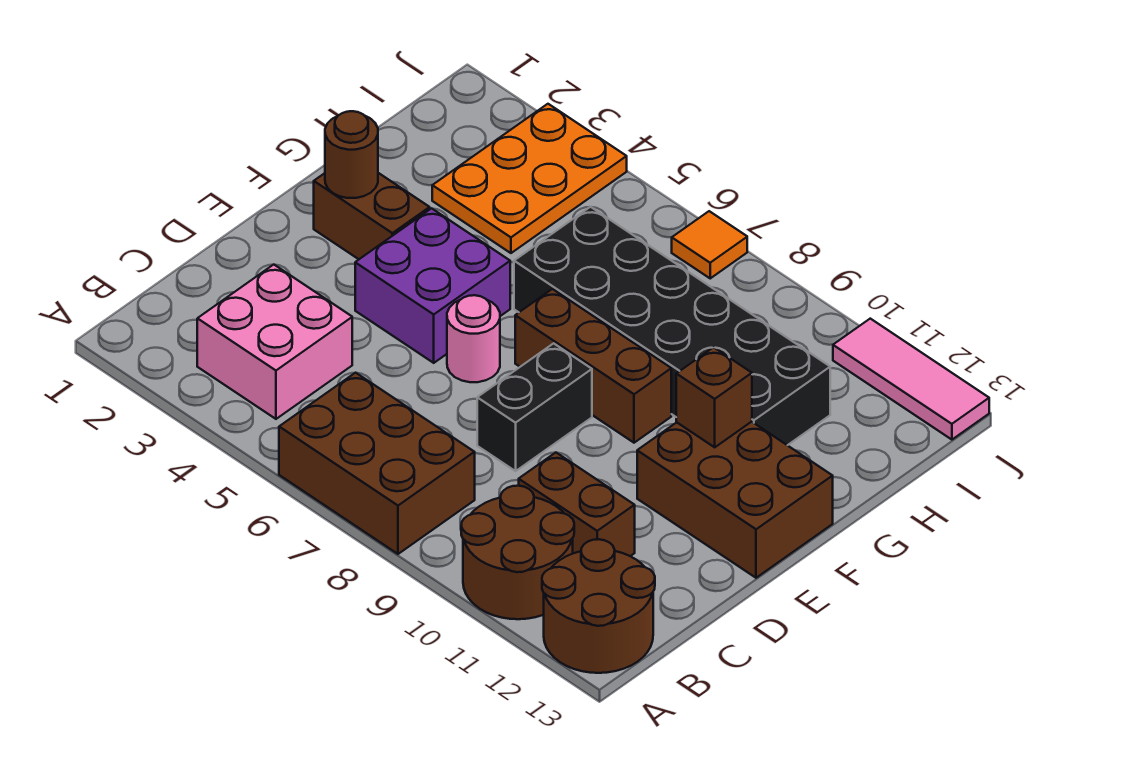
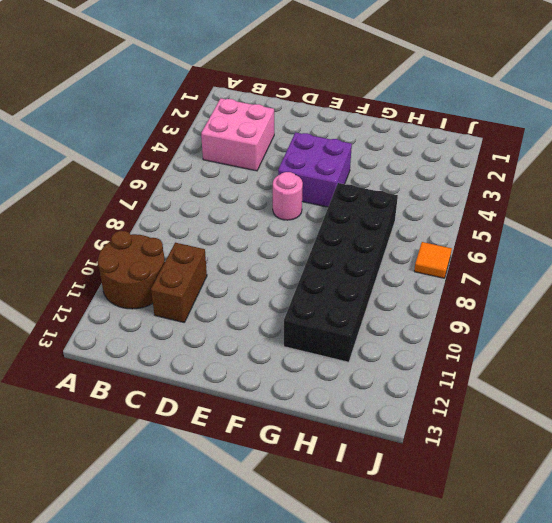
none -> brown 2x3 brick [279,373,475,554]
none -> brown 2x2 round brick [542,539,655,673]
none -> black 1x2 brick [477,343,592,471]

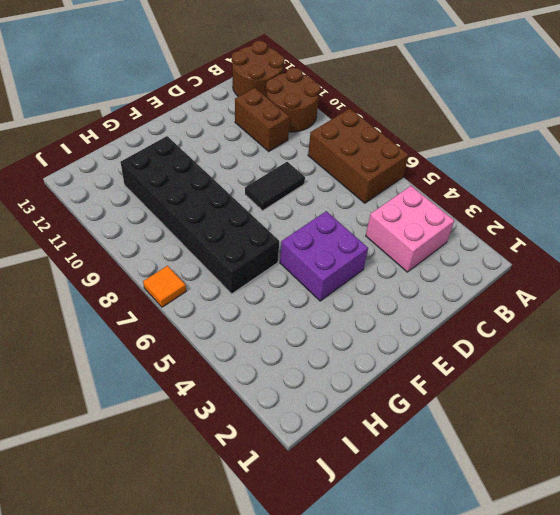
black 1x2 tile [245,162,305,211] -> black 1x2 brick [477,343,592,471]
none -> pink 1x1 round brick [447,295,500,382]
none -> brown 2x3 brick [637,422,833,578]
none -> brown 1x2 brick [314,173,430,259]

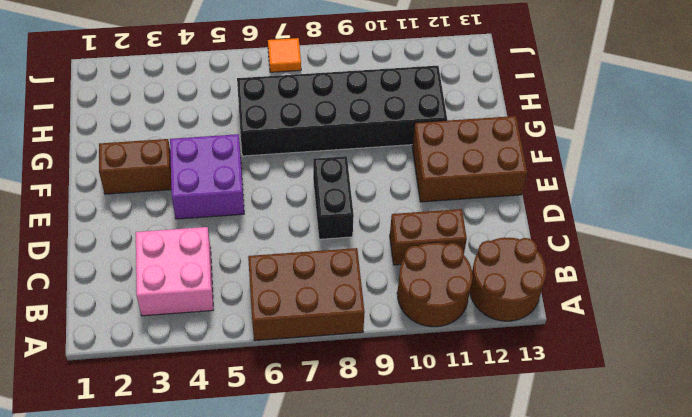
none -> pink 1x1 round brick [447,295,500,382]
none -> brown 1x3 brick [515,289,671,443]
none -> orange 2x3 plate [432,104,627,253]

